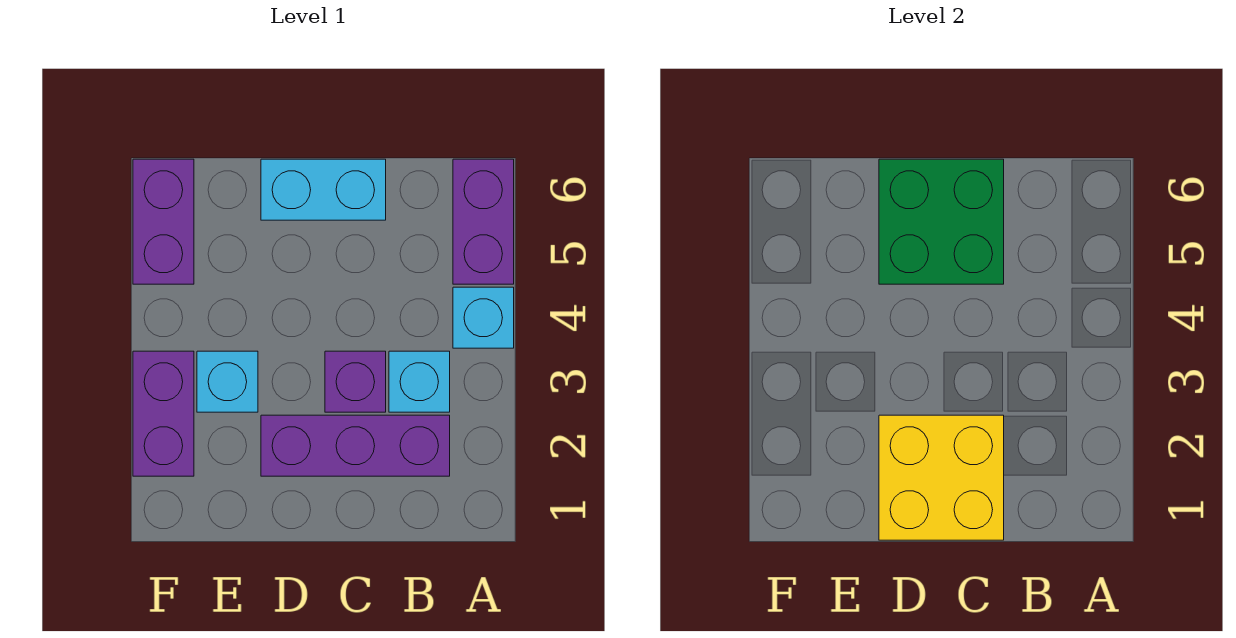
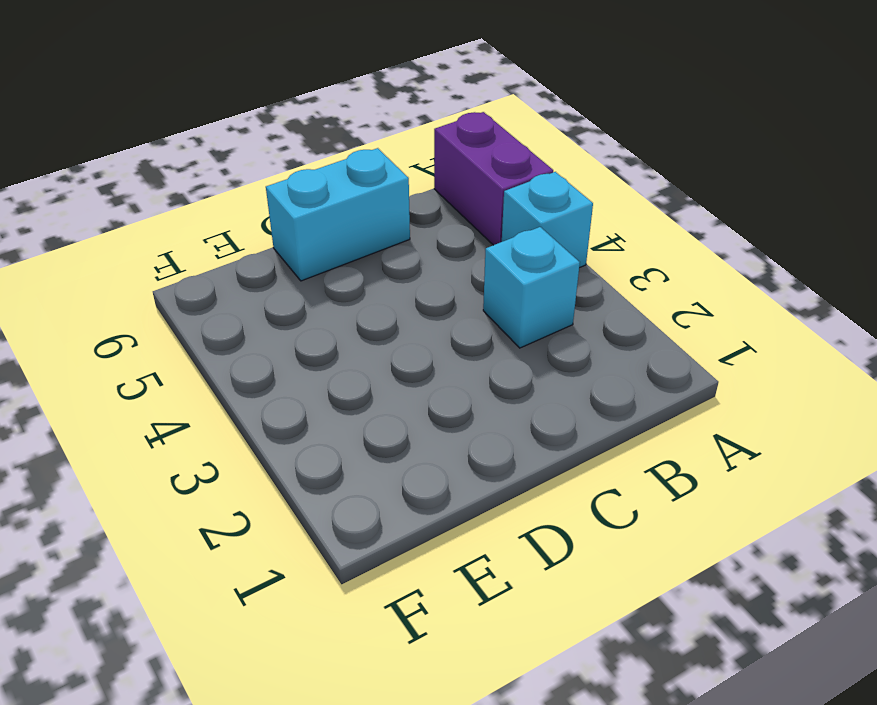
none -> purple 1x3 brick [261,415,450,476]
none -> purple 1x1 brick [325,351,386,412]

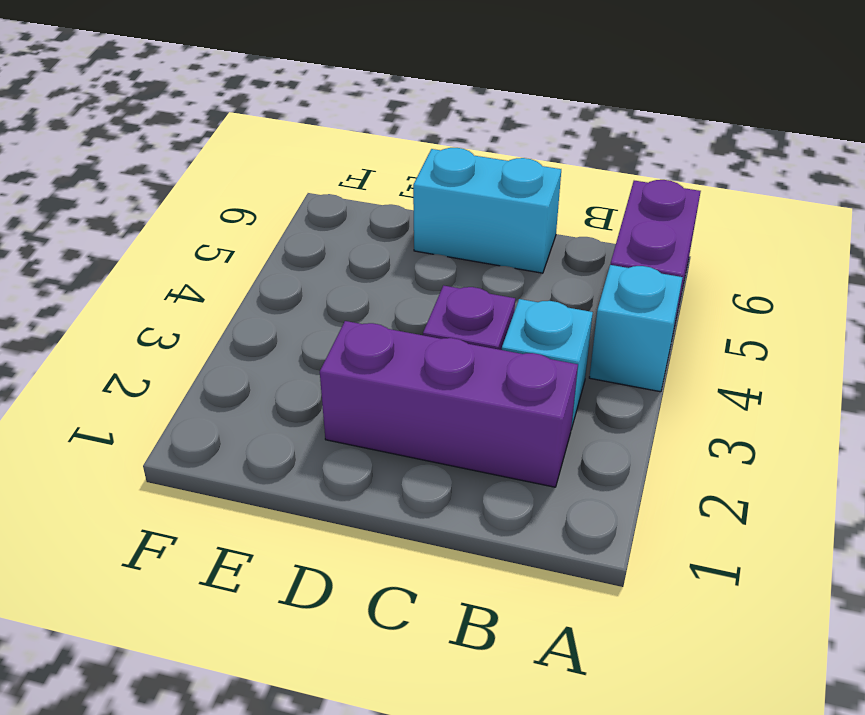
none -> cyan 1x1 brick [197,351,258,412]
none -> purple 1x2 brick [133,351,194,476]

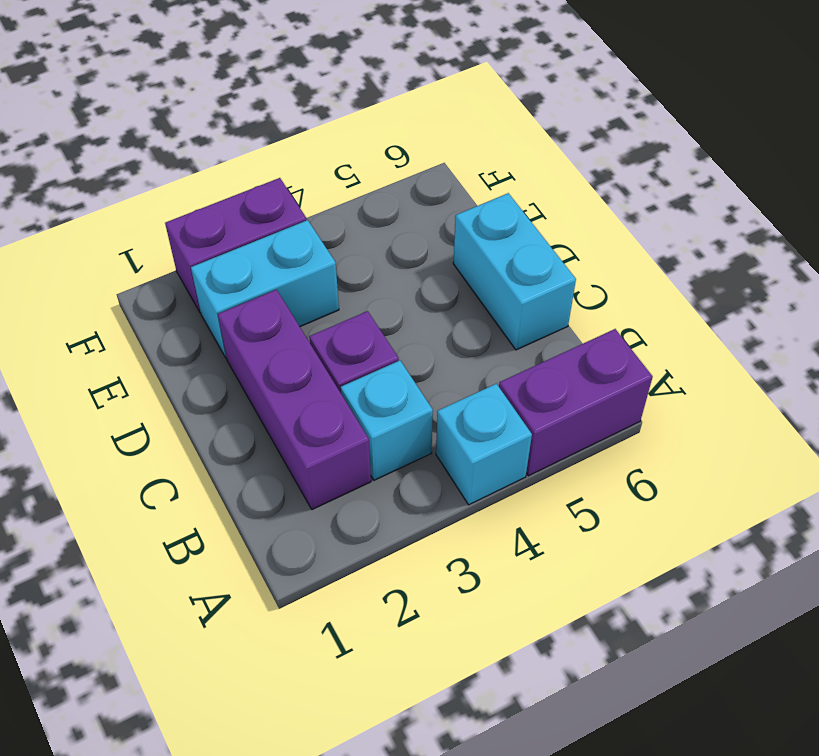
cyan 1x2 brick [191,220,339,358] -> cyan 1x1 brick [197,351,258,412]
none -> purple 1x2 brick [133,159,194,284]
none -> yellow 2x2 brick [879,415,1004,540]

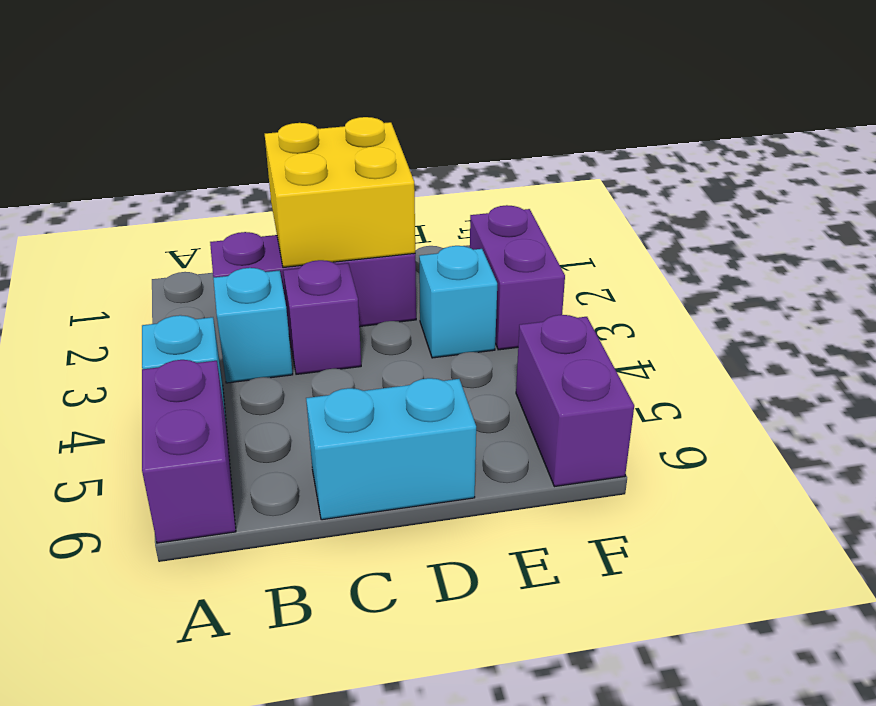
none -> green 2x2 brick [879,159,1004,284]

